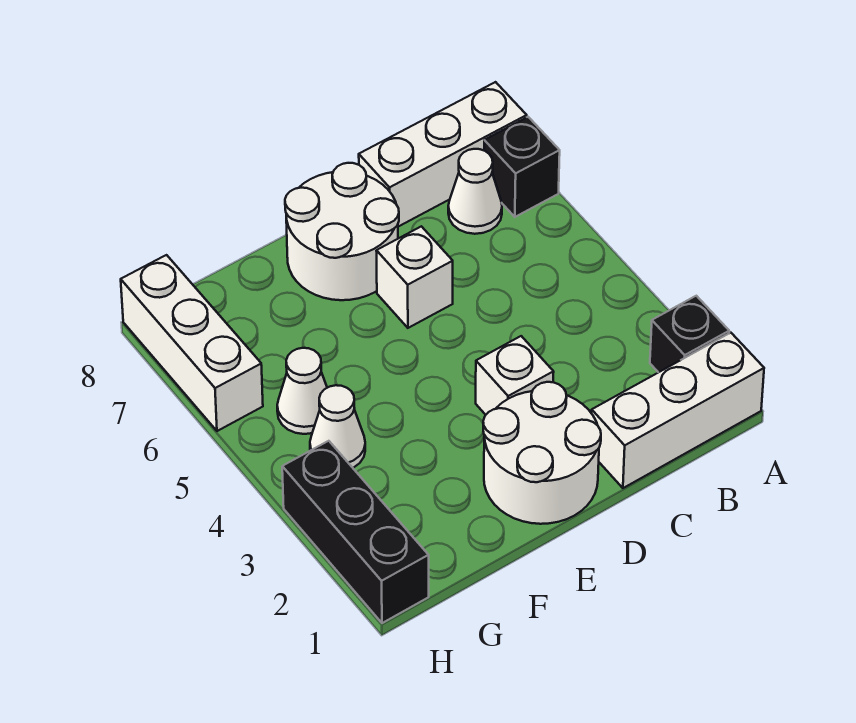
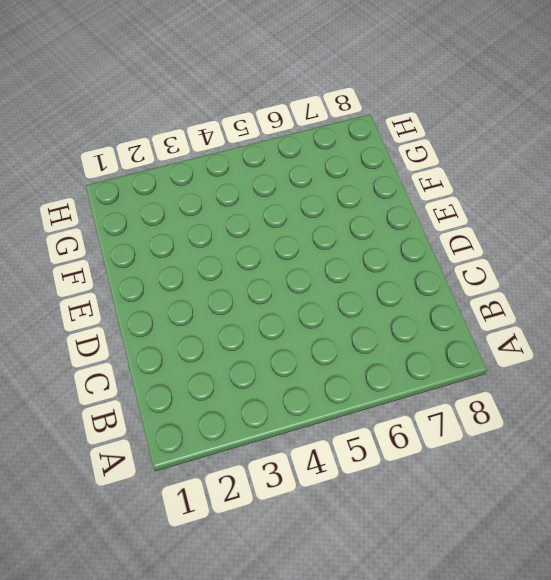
none -> white 1x3 brick [592,333,764,488]
none -> black 1x1 brick [650,296,729,372]
none -> black 1x1 brick [484,117,560,217]

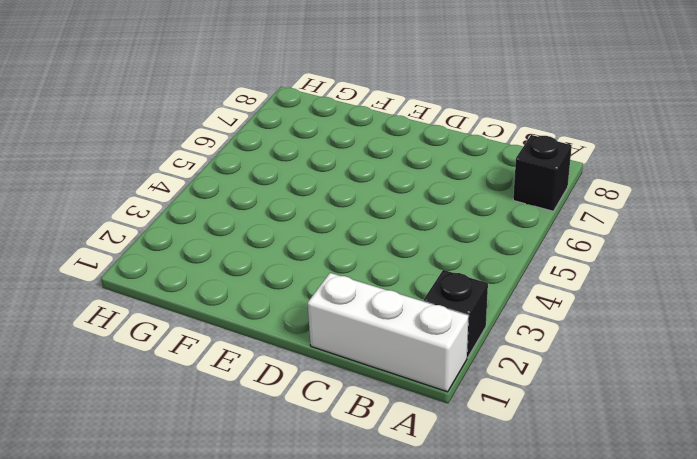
none -> white 1x3 brick [359,82,527,227]
none -> white 1x1 cone [448,149,502,234]
none -> white 2x2 round brick [483,382,601,524]

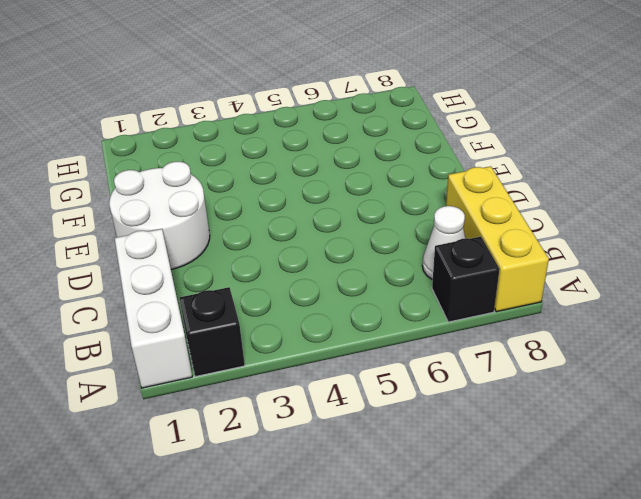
yellow 1x3 brick [446,166,549,312] -> white 1x3 brick [359,82,527,227]
none -> white 1x1 brick [476,336,554,415]
none -> white 1x1 brick [377,226,453,328]
none -> white 2x2 round brick [285,163,399,300]

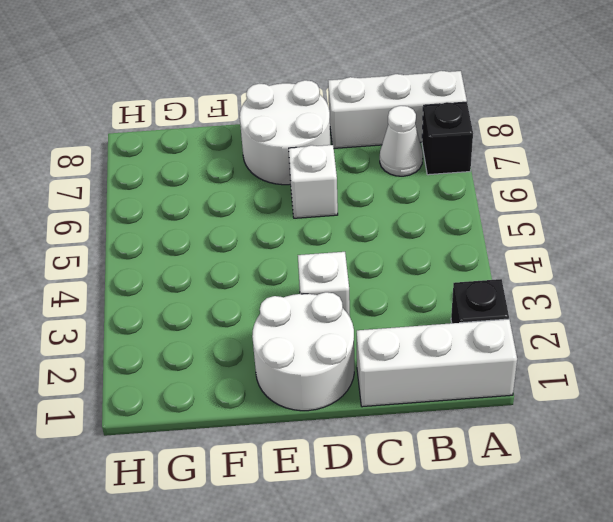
none -> white 1x1 cone [310,385,365,468]
none -> white 1x1 cone [277,348,327,434]
none -> black 1x3 brick [282,441,429,623]

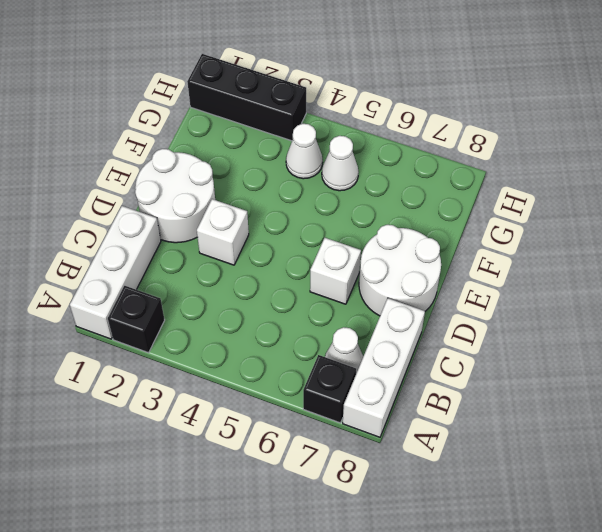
none -> white 1x3 brick [121,255,263,431]

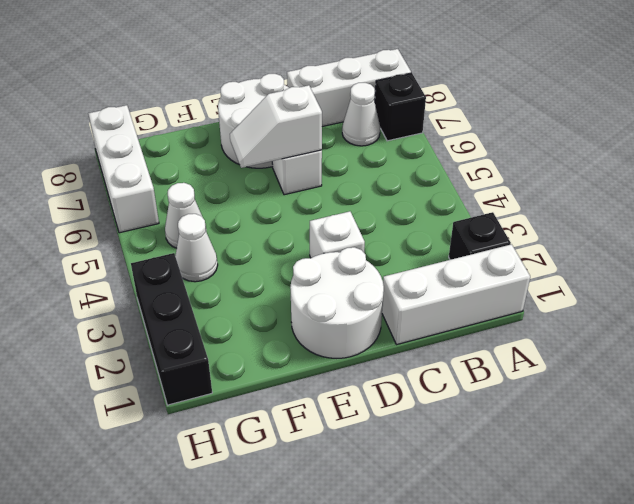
white 1x2 slope [230,85,322,168] -> none

